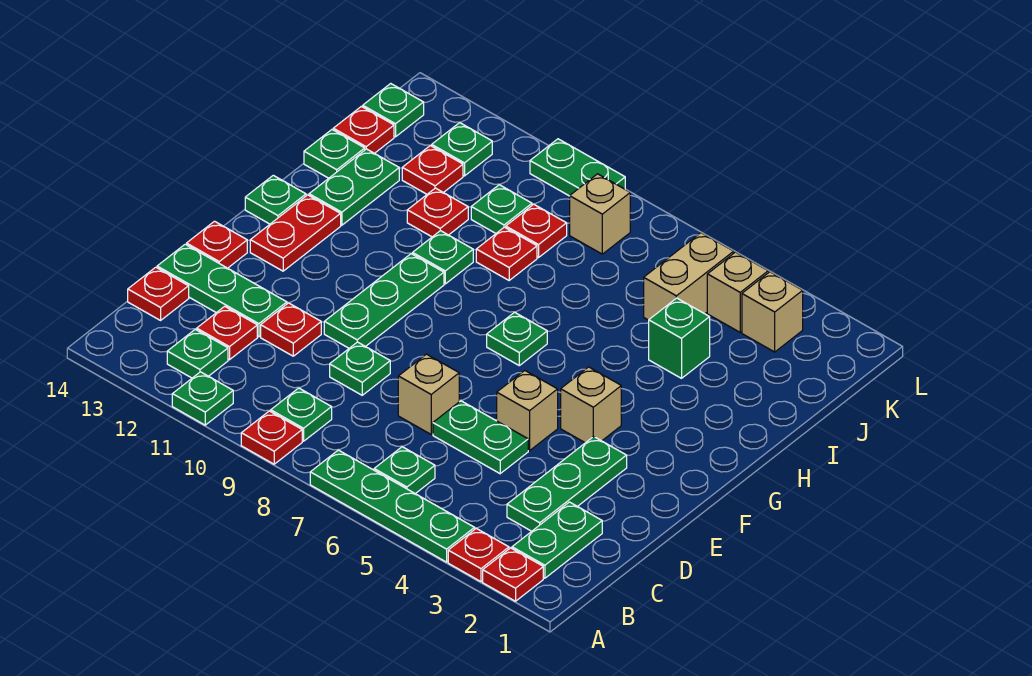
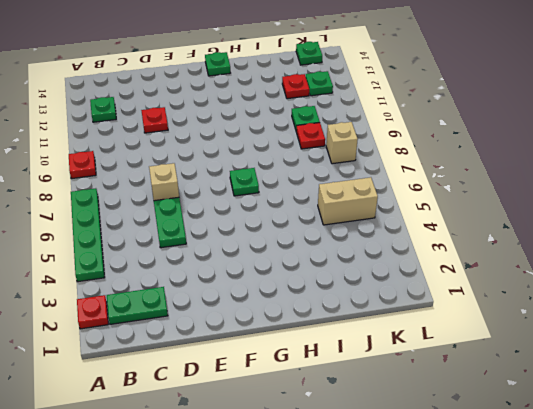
none -> red 1x1 plate [448,528,509,582]
none -> green 1x1 plate [172,372,233,425]
none -> green 1x1 plate [374,447,435,494]
none -> green 1x1 plate [271,388,332,441]

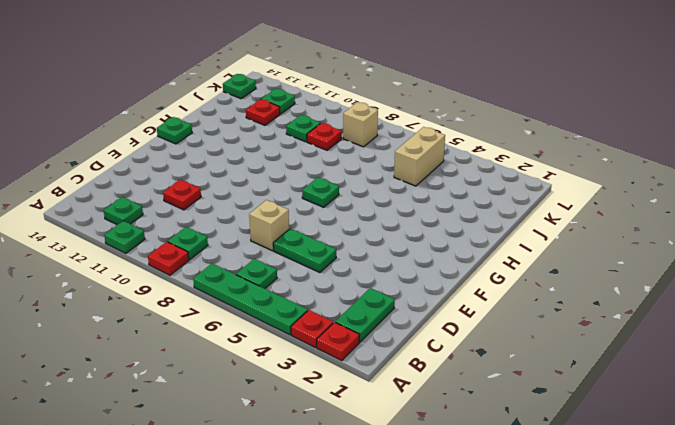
none -> green 1x3 plate [507,437,627,531]
none -> red 1x1 plate [197,306,257,360]
none -> red 1x1 plate [128,267,189,320]
none -> green 1x1 plate [330,342,390,395]

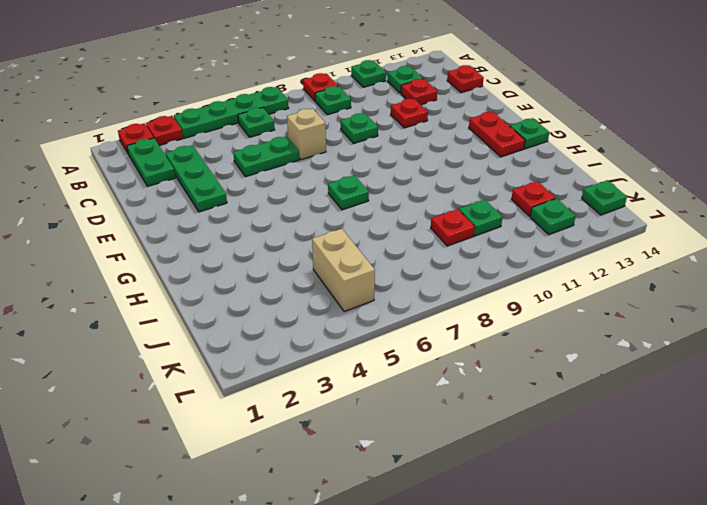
none -> green 1x3 plate [157,244,287,337]
none -> tan 1x1 brick [497,370,558,451]
none -> green 1x3 plate [324,254,444,348]
none -> red 1x1 plate [187,221,247,268]

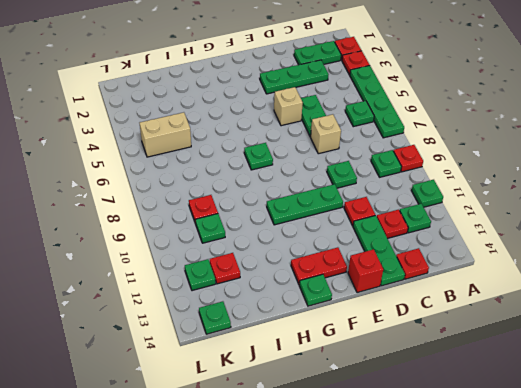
red 1x1 brick [348,249,383,293] -> red 1x1 plate [187,221,247,268]
none -> tan 1x1 brick [561,367,621,443]
none -> green 1x1 plate [413,231,473,284]
none -> green 1x2 plate [309,149,399,225]
none -> green 1x1 brick [649,298,710,378]

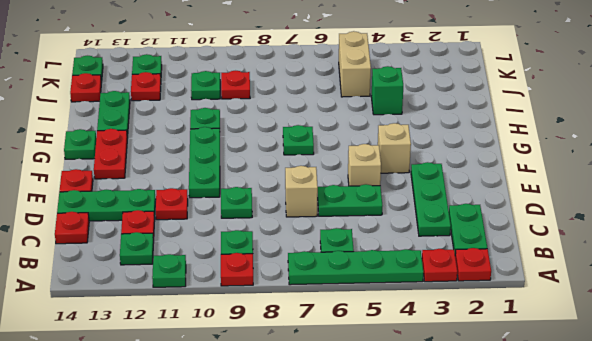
none -> red 1x1 plate [476,227,537,280]
none -> red 1x1 plate [407,188,468,237]
none -> green 1x1 plate [304,130,365,178]
none -> tan 1x1 brick [742,272,803,352]

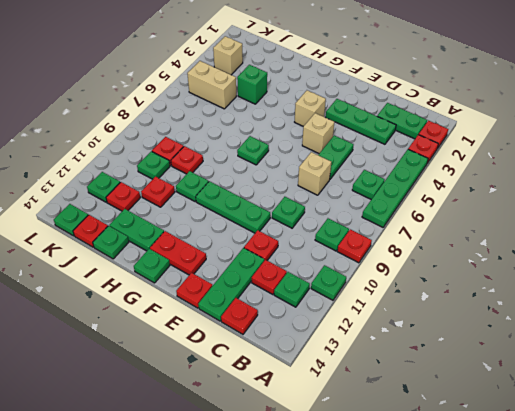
none -> tan 1x1 brick [707,252,768,332]
none -> tan 1x1 brick [570,174,630,254]
none -> green 1x2 plate [530,139,625,196]

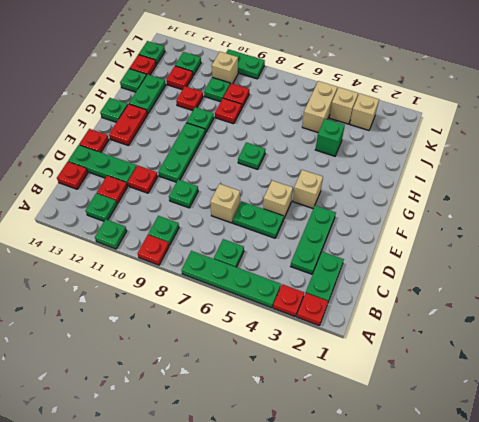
tan 1x1 brick [212,52,238,84] -> tan 1x1 brick moved to [570,174,630,254]

